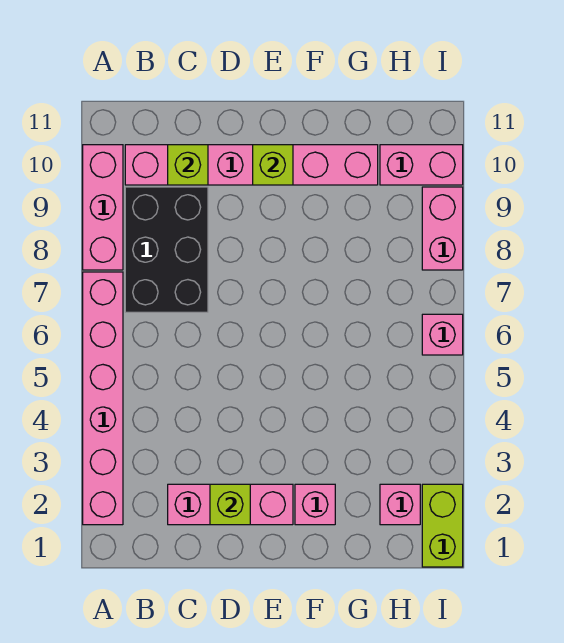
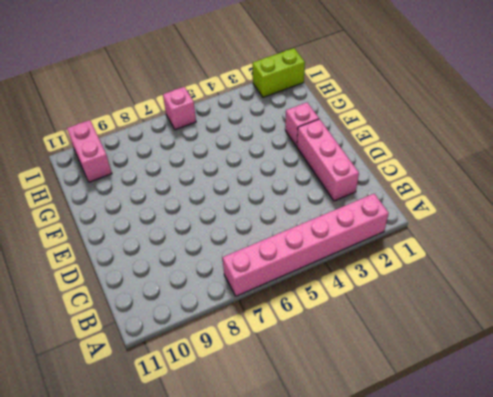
none -> pink 1x3 brick [83,145,123,270]
none -> black 2x3 brick [125,187,208,312]
none -> pink 1x6 brick [125,145,378,185]

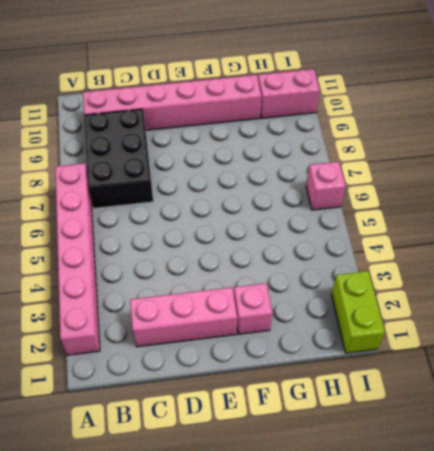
none -> pink 1x3 brick [83,145,123,270]
none -> pink 1x1 brick [380,484,420,525]
none -> pink 1x2 brick [422,187,463,270]

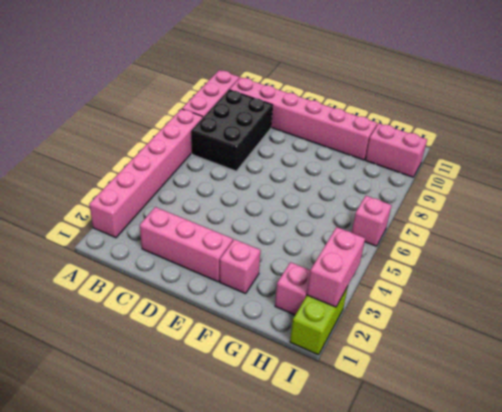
pink 1x2 brick [307,227,365,307] -> pink 1x2 brick moved to [422,187,463,270]
none -> lime 1x1 brick [168,145,208,185]
none -> lime 1x1 brick [210,484,250,525]
none -> lime 1x1 brick [253,145,293,185]

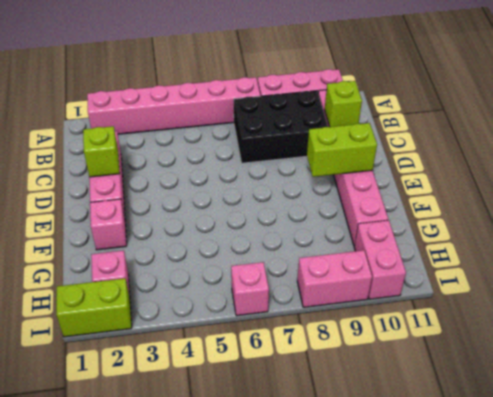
lime 1x2 brick [307,123,377,177] -> lime 1x1 brick [253,145,293,185]

